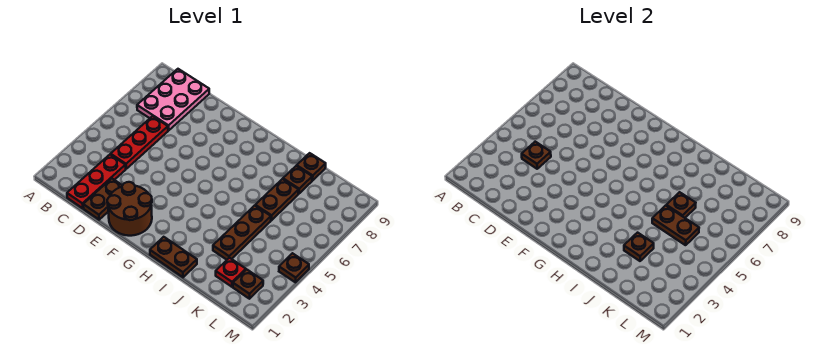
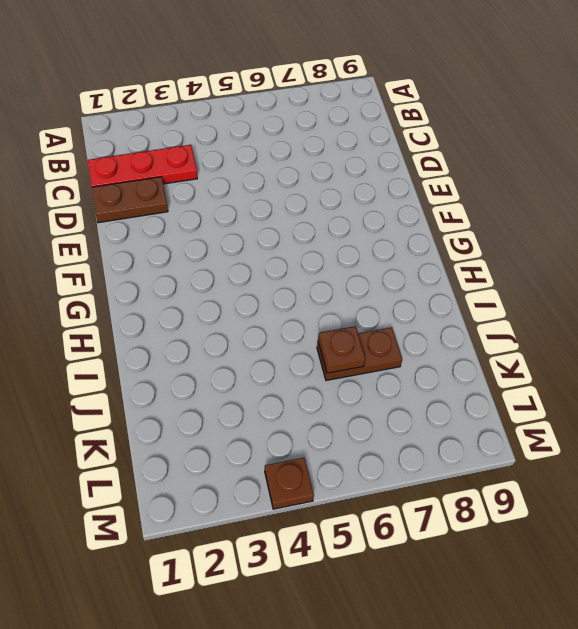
none -> pink 2x3 plate [137,69,209,130]
none -> red 1x3 plate [111,116,168,169]
none -> brown 2x2 round brick [107,182,152,236]

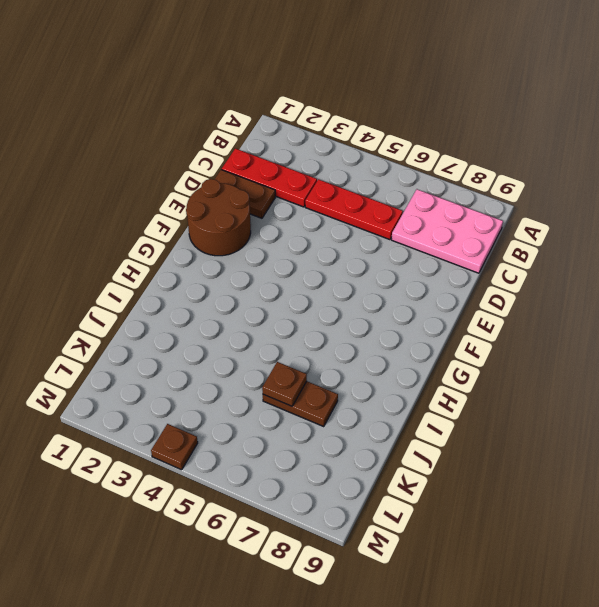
none -> brown 1x2 plate [150,237,197,277]
none -> brown 1x3 plate [213,205,271,260]
none -> brown 1x1 plate [283,166,312,194]

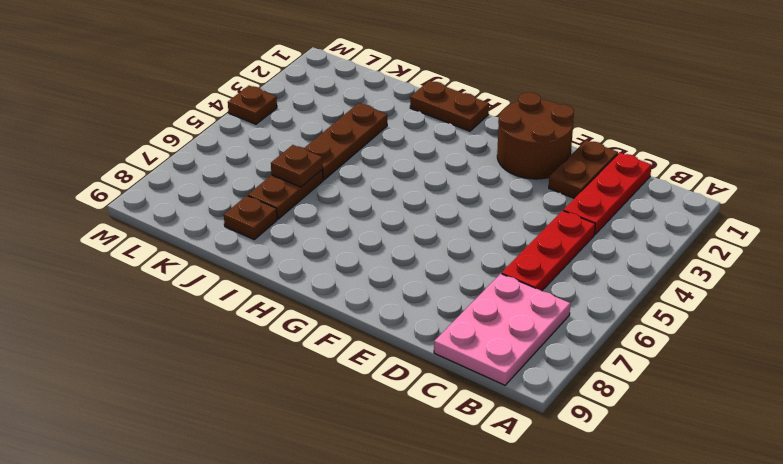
none -> brown 1x1 plate [297,153,326,181]
none -> red 1x1 plate [216,258,246,287]
none -> brown 1x1 plate [233,269,263,299]

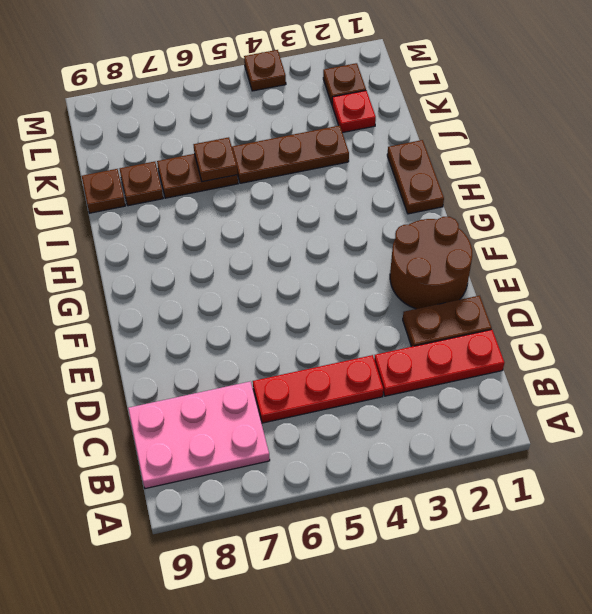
none -> brown 1x1 plate [522,142,551,169]
none -> brown 1x1 plate [624,233,654,261]
none -> brown 1x2 plate [652,205,699,245]

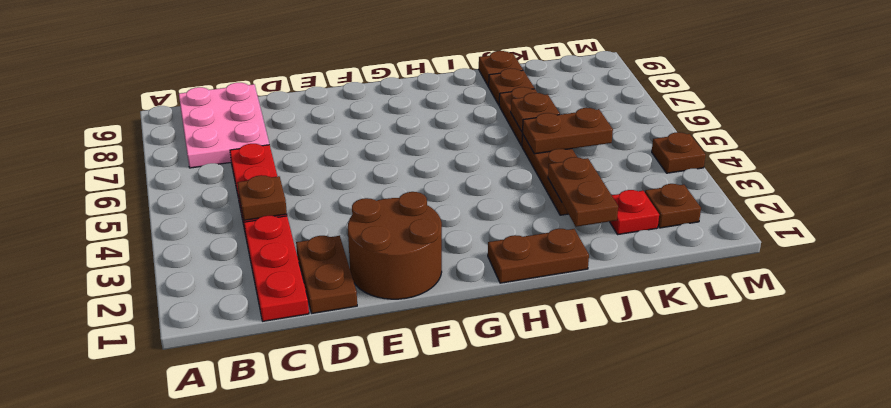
brown 1x2 plate [548,157,618,227] -> brown 1x1 plate [624,233,654,261]

